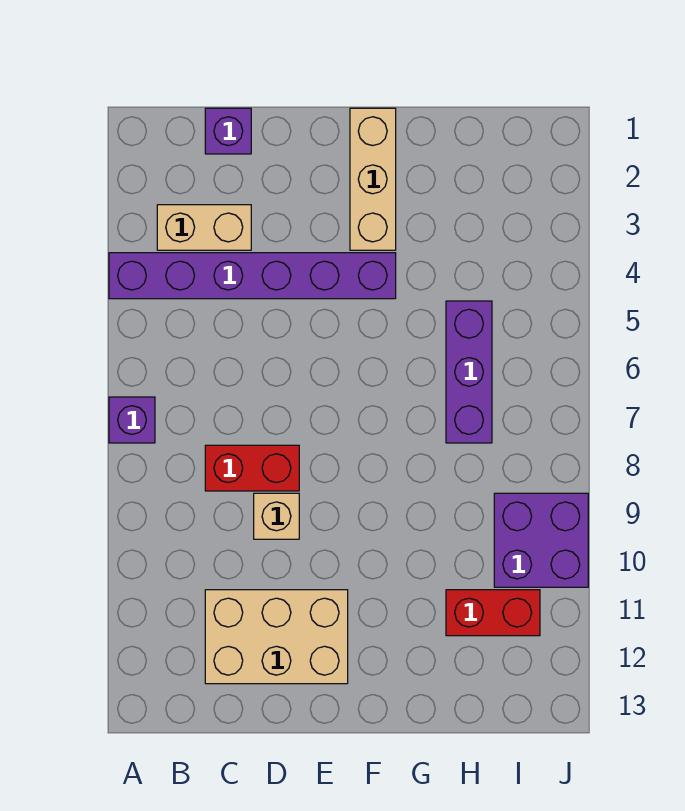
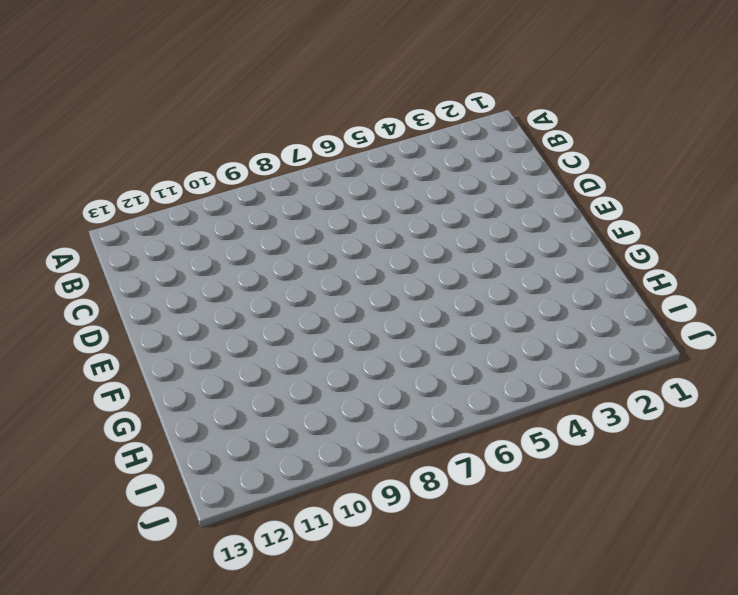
none -> purple 1x6 brick [109,253,396,299]
none -> purple 1x1 brick [109,397,155,443]

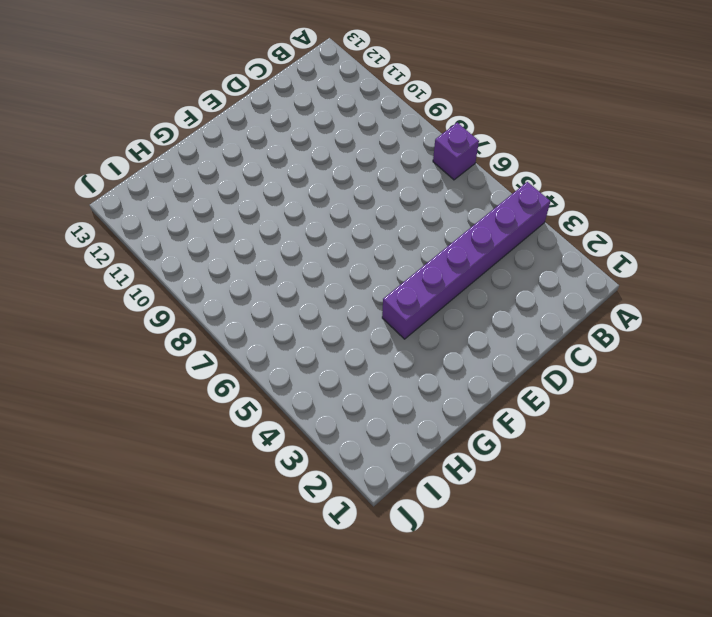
none -> tan 1x2 brick [157,205,251,250]
none -> purple 1x1 brick [205,108,251,154]

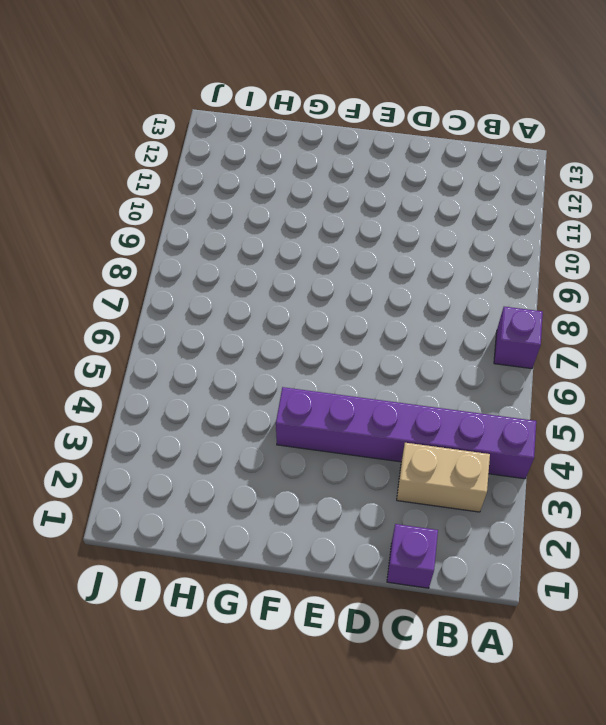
none -> red 1x2 brick [205,445,299,491]
none -> tan 2x3 brick [205,590,348,684]

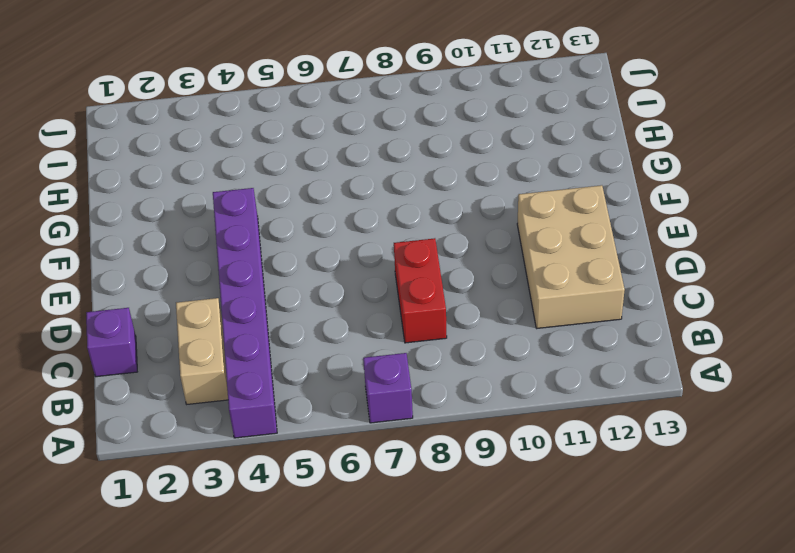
none -> tan 1x1 brick [254,493,299,539]
none -> tan 1x3 brick [350,108,396,250]

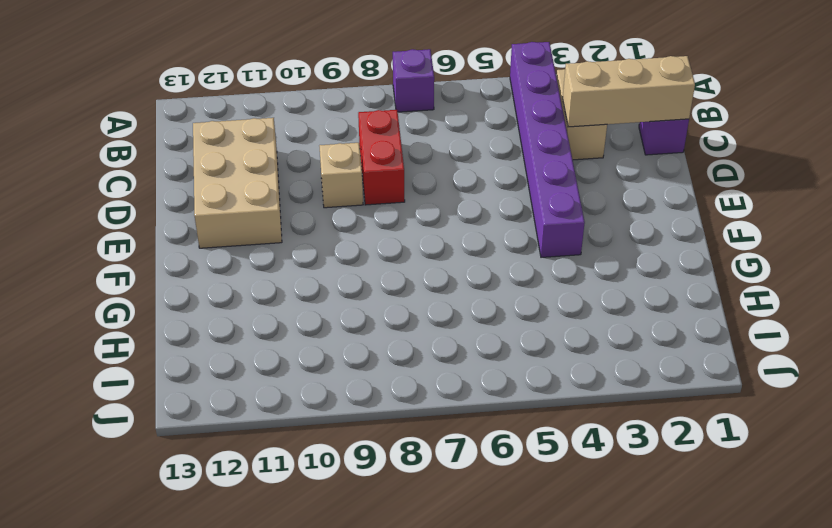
tan 1x3 brick [563,56,695,127] -> tan 1x3 brick moved to [350,108,396,250]
none -> purple 1x3 brick [446,301,492,443]
none -> red 1x2 brick [446,590,540,636]

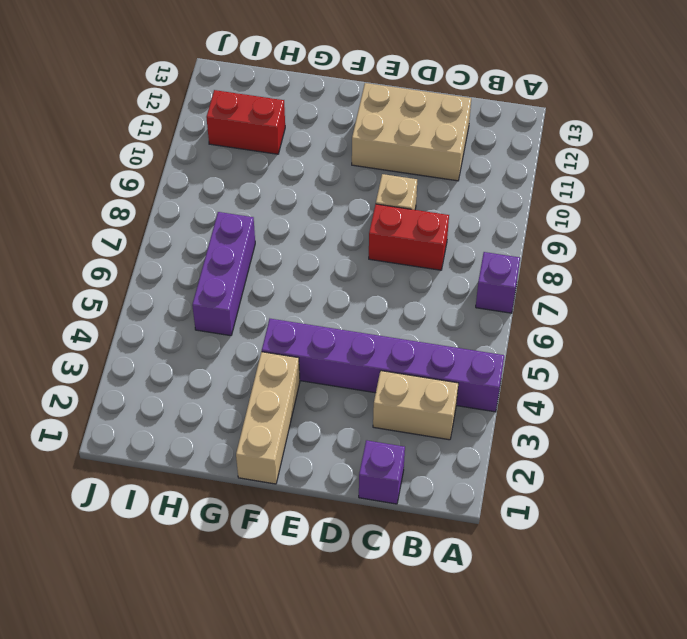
none -> purple 2x2 brick [494,493,588,587]

